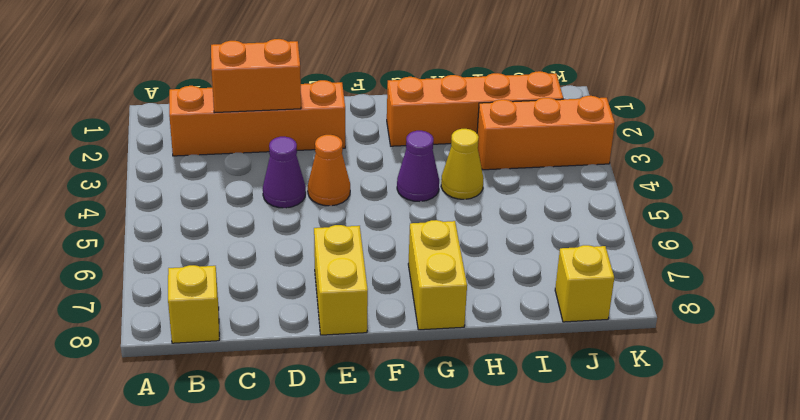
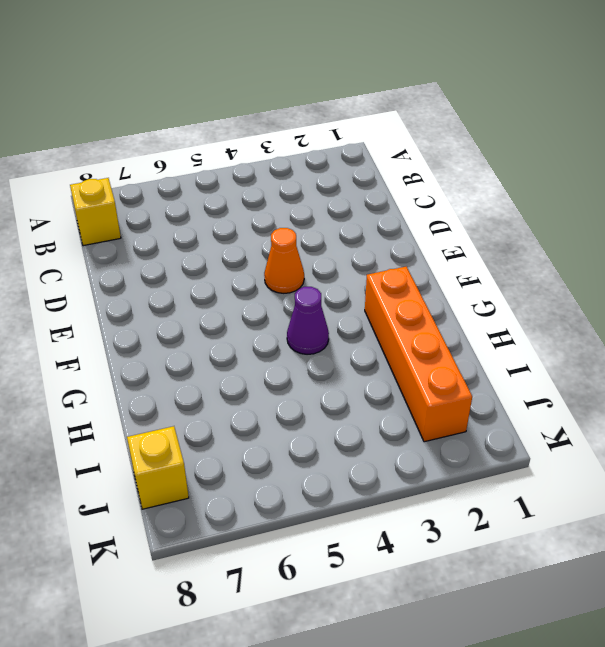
none -> orange 1x4 brick [169,80,345,156]
none -> purple 1x1 cone [263,137,306,208]
none -> yellow 1x2 brick [314,225,368,335]

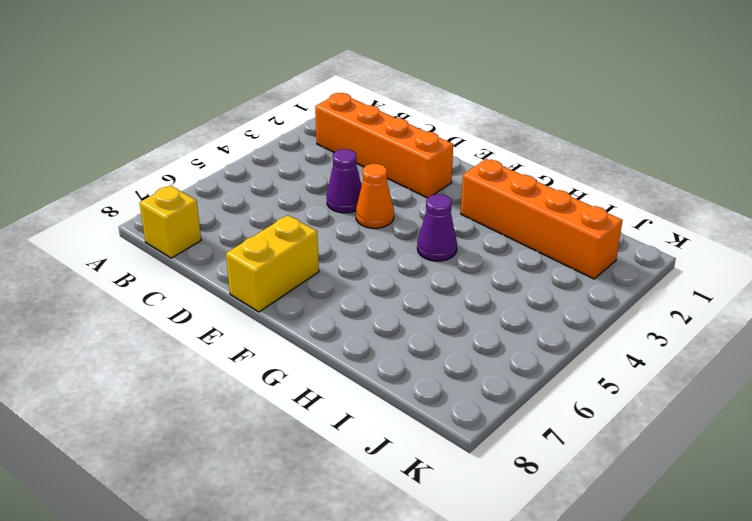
none -> yellow 1x2 brick [408,220,467,330]
none -> yellow 1x1 cone [441,129,484,199]
none -> orange 1x3 brick [477,96,615,170]

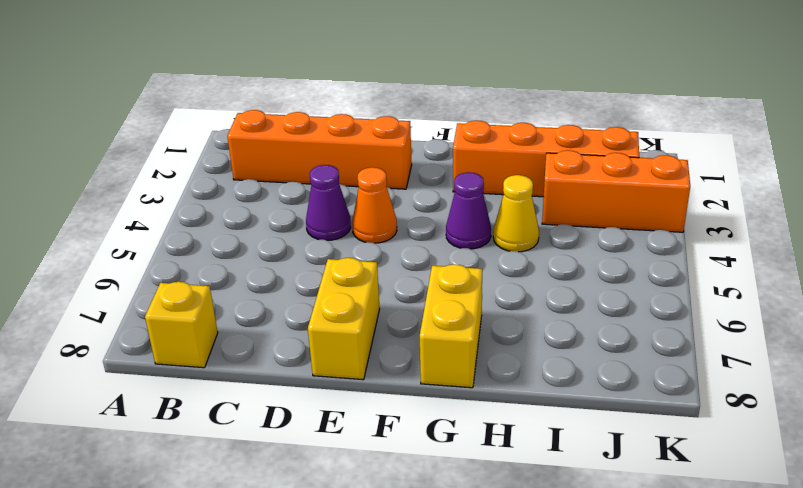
none -> yellow 1x1 brick [555,245,614,322]
none -> orange 1x2 brick [211,39,301,113]

